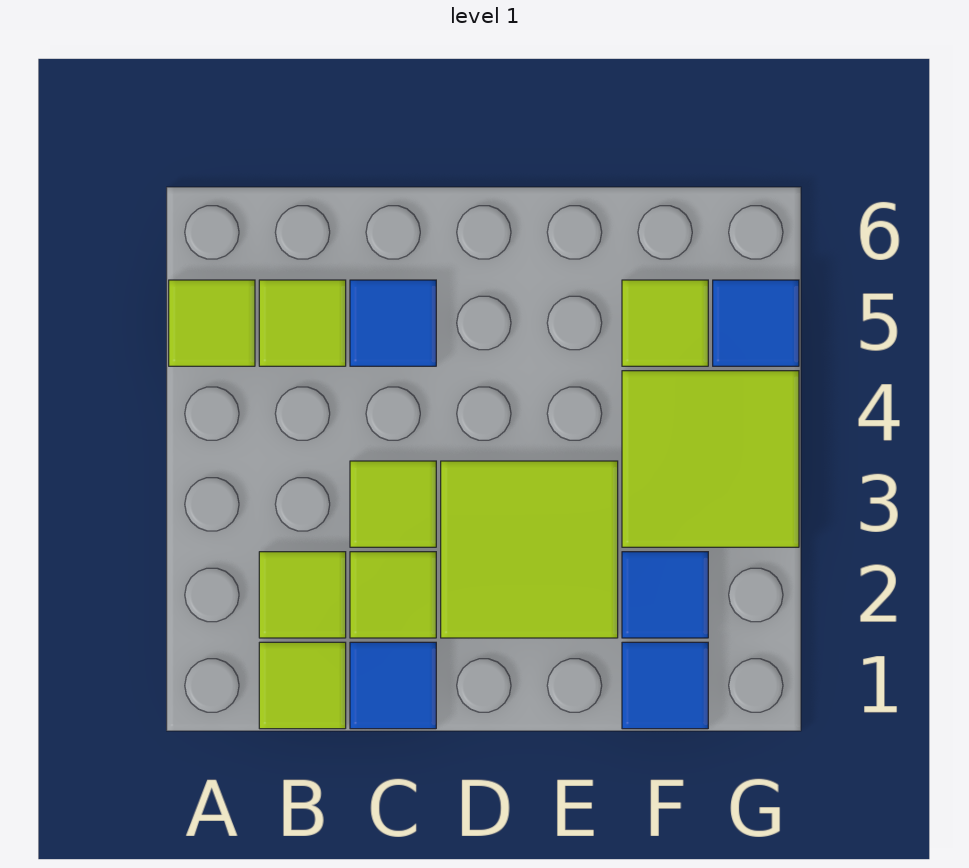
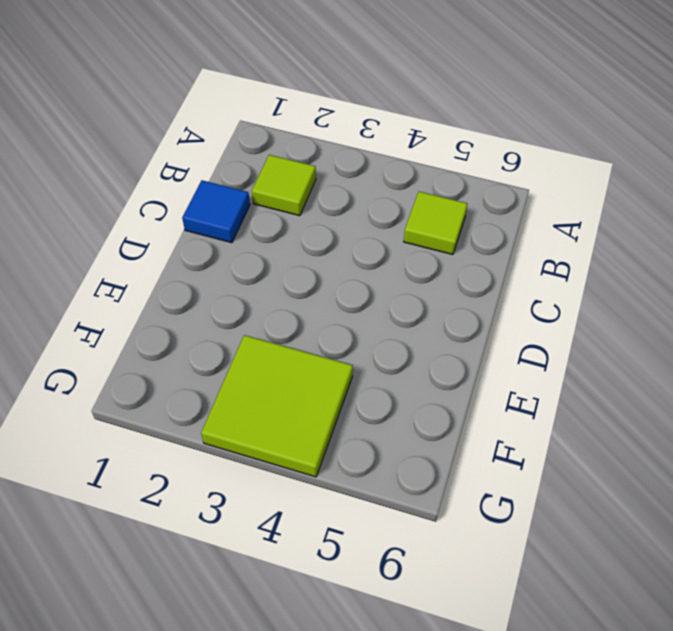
none -> lime 1x1 tile [169,280,255,366]
none -> lime 1x1 tile [259,642,346,729]
none -> lime 1x1 tile [350,552,436,638]

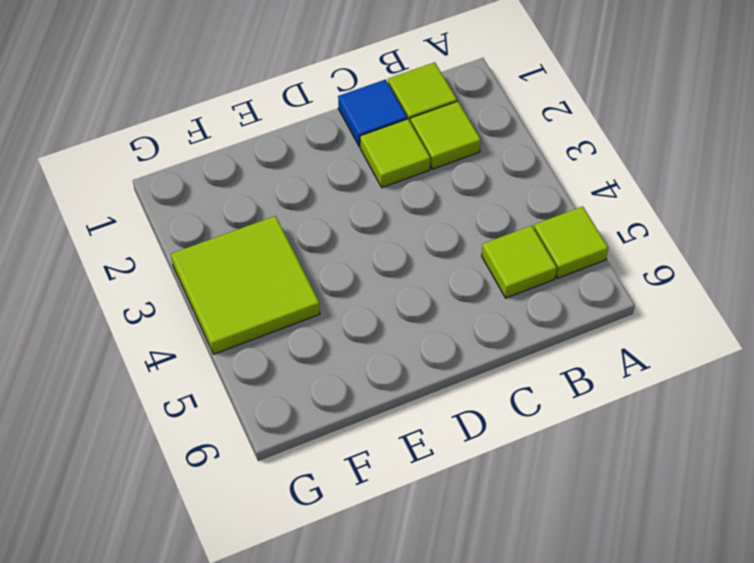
none -> lime 1x1 tile [350,461,436,547]
none -> blue 1x1 tile [350,280,436,366]
none -> lime 2x2 tile [441,461,618,638]

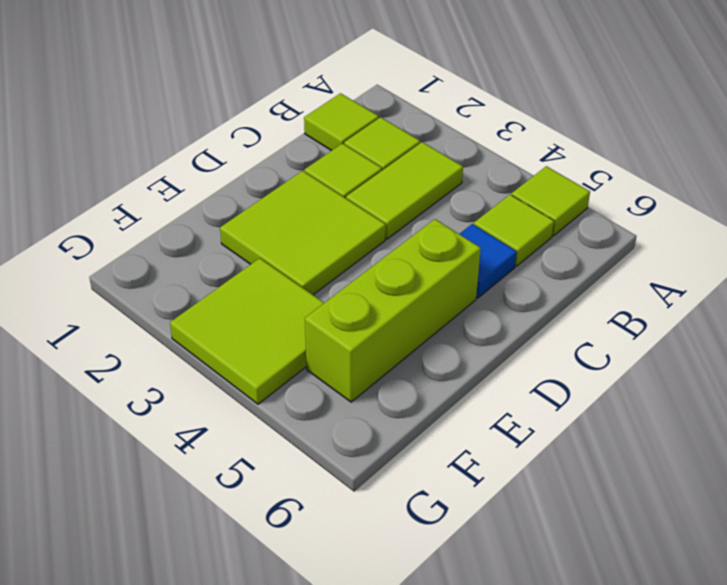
lime 1x2 tile [346,142,463,239] -> lime 1x1 tile [350,461,436,547]
lime 1x3 brick [305,219,481,402] -> lime 1x1 tile [622,280,708,366]
none -> blue 1x1 tile [350,642,436,729]
none -> blue 1x1 tile [622,642,708,729]
none -> blue 1x1 tile [622,552,708,638]

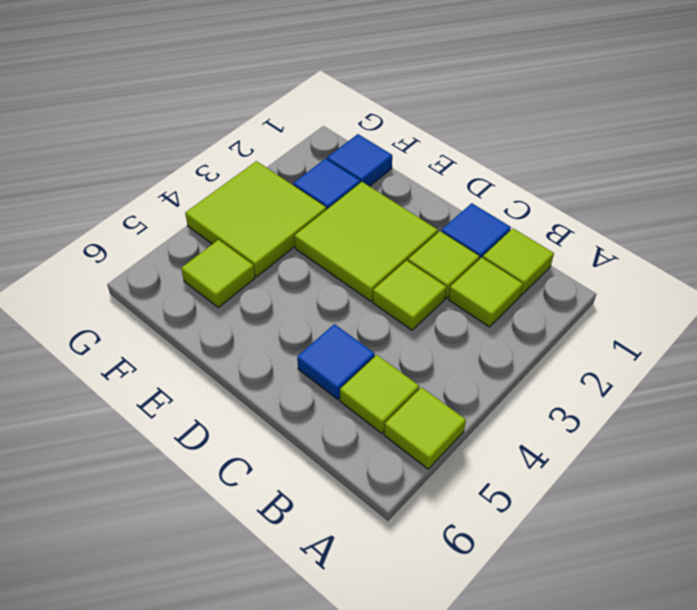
none -> blue 1x1 tile [713,280,799,366]

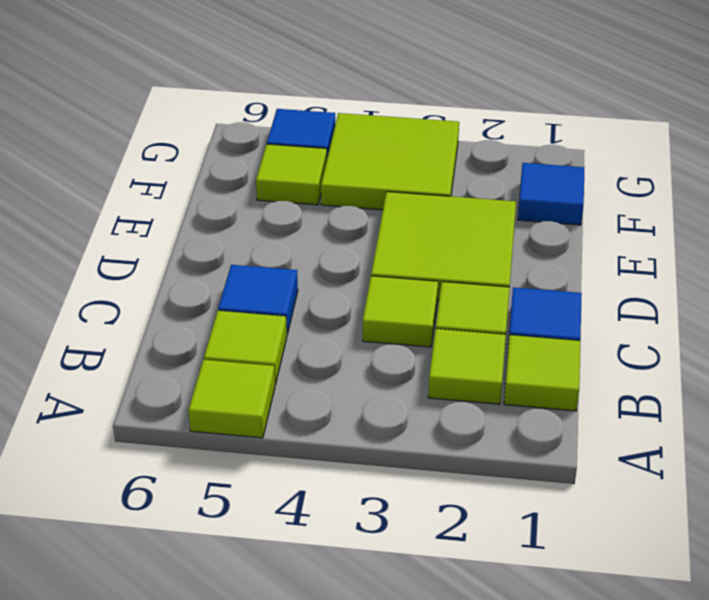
none -> blue 1x1 tile [622,552,708,638]

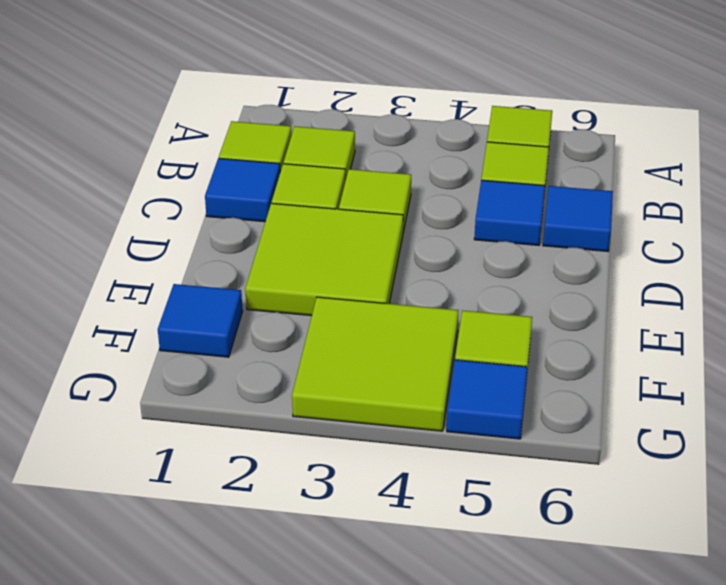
blue 1x1 tile [543,186,613,251] -> blue 1x1 tile moved to [622,552,708,638]

